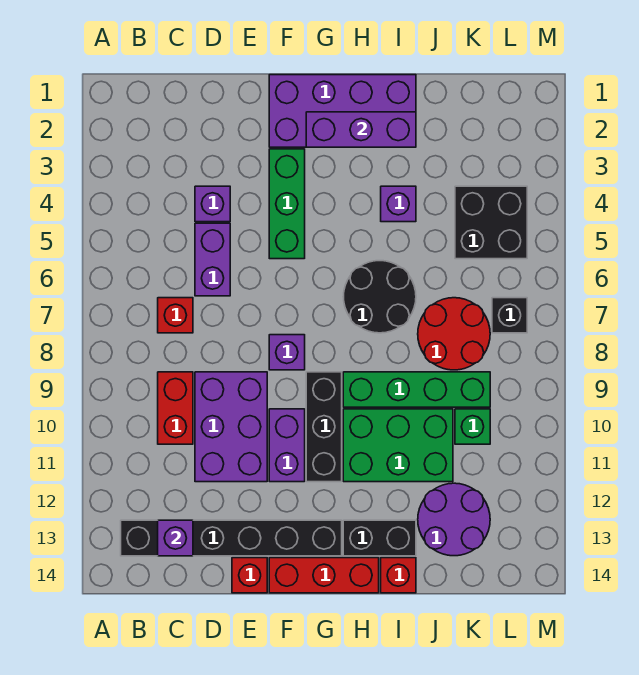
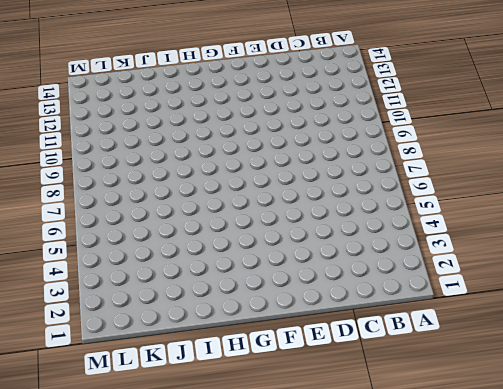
none -> black 1x6 brick [121,520,342,556]
none -> red 1x1 brick [158,298,193,333]
none -> red 1x2 brick [158,372,193,444]

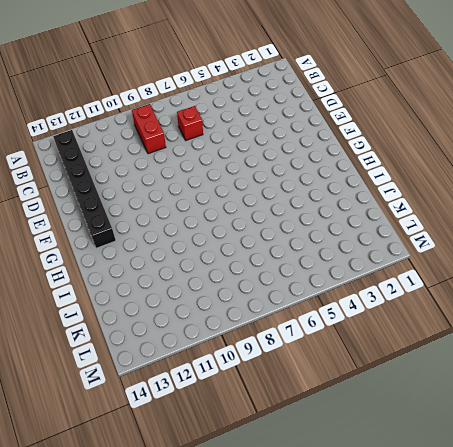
red 1x2 brick [132,104,166,154] -> red 1x2 brick turned to [158,372,193,444]
none -> purple 1x1 brick [195,186,230,222]
none -> purple 1x2 brick [195,223,230,296]
none -> purple 2x3 brick [195,372,267,482]

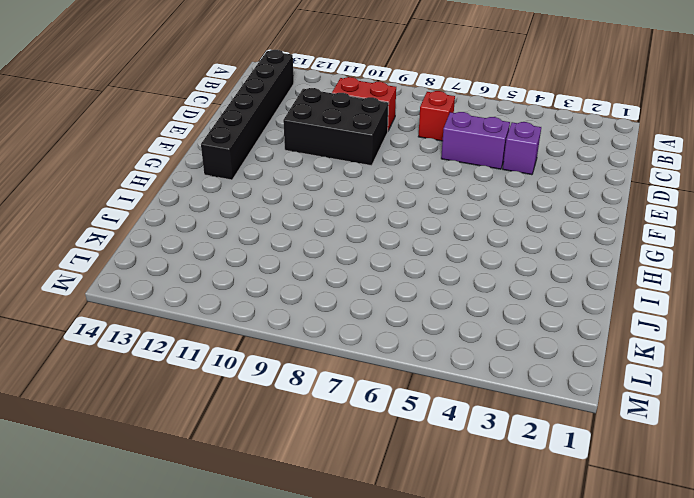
black 2x3 brick [283,88,389,166] -> purple 2x3 brick [195,372,267,482]
none -> red 1x1 brick [232,558,267,593]
none -> purple 2x4 brick [269,75,416,147]
none -> green 1x3 brick [269,149,305,259]

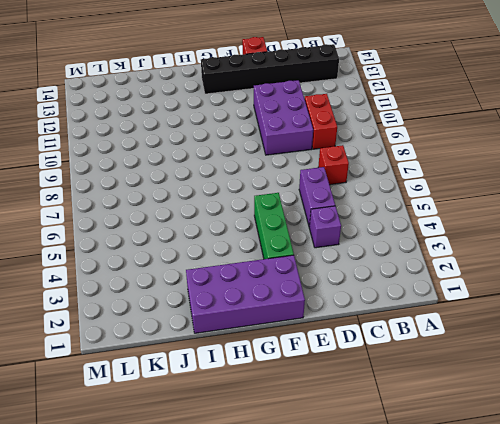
none -> purple 1x1 brick [269,335,305,370]
none -> purple 1x2 brick [269,409,305,482]
none -> red 1x3 brick [269,558,379,593]

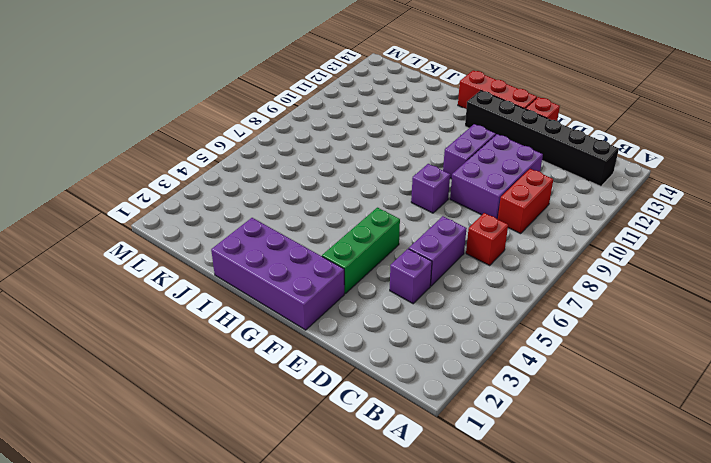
none -> black 1x3 brick [306,372,342,482]
none -> black 2x2 round brick [343,261,416,333]
none -> green 1x4 brick [343,372,490,407]

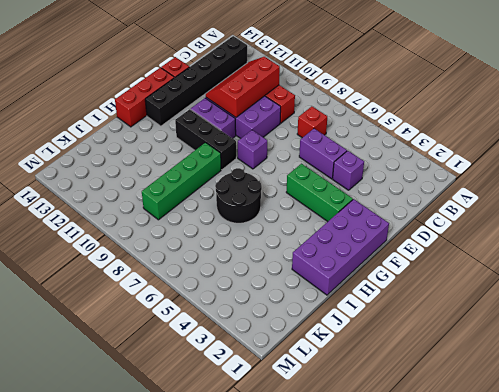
red 2x3 slope [206,57,280,117] -> none
none -> green 2x3 brick [343,409,453,482]
none -> black 1x2 brick [343,520,416,556]
none -> purple 1x1 brick [381,186,416,222]

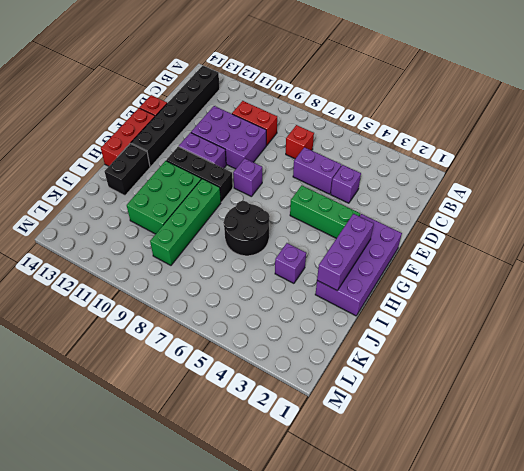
none -> red 1x1 brick [381,558,416,593]
none -> red 2x2 round brick [418,298,490,370]
none -> purple 2x2 round brick [418,483,490,556]

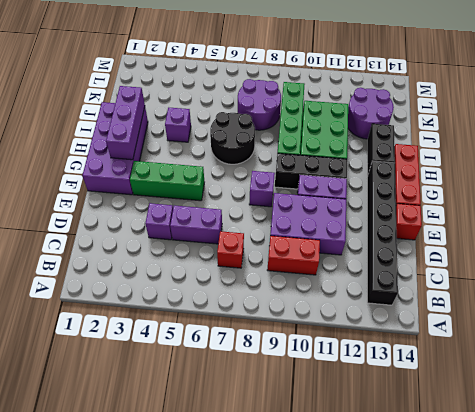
purple 2x2 round brick [238,79,281,130] -> red 2x2 round brick [418,298,490,370]
none -> red 1x1 brick [381,558,416,593]
none -> black 2x2 brick [455,186,527,259]
none -> green 1x1 brick [455,409,490,444]

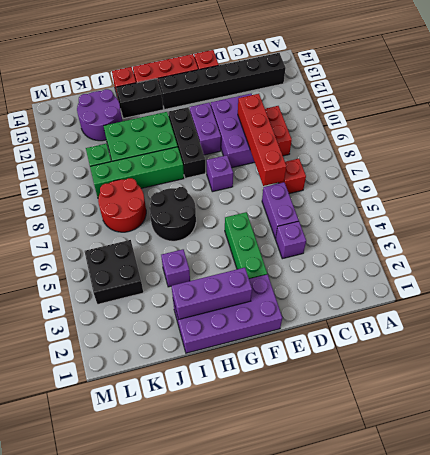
red 1x4 brick [238,94,287,186] -> none
none -> black 1x1 brick [492,298,527,333]
none -> purple 1x1 brick [158,520,193,556]

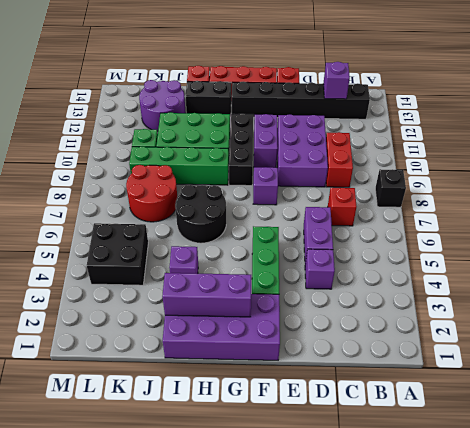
black 1x1 brick [375,169,406,207] -> black 1x1 brick moved to [492,298,527,333]

